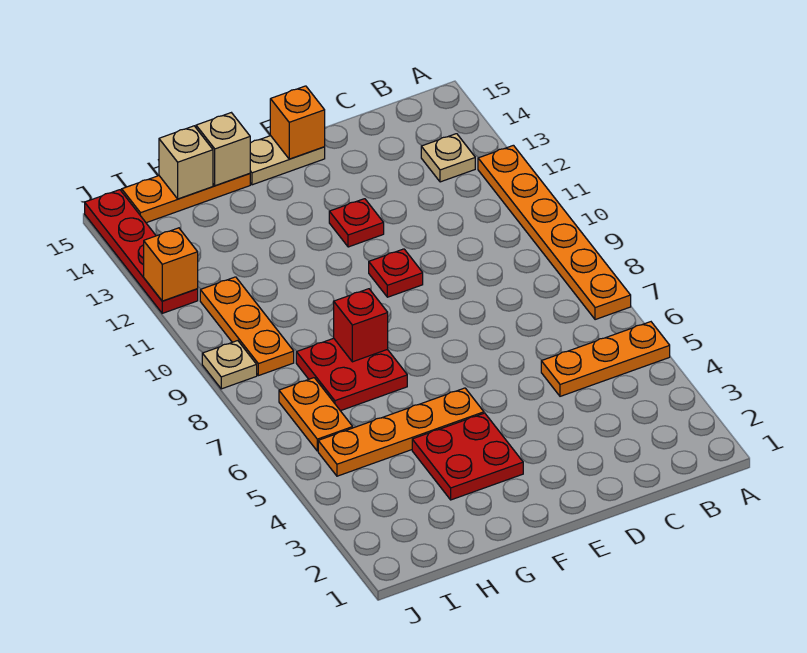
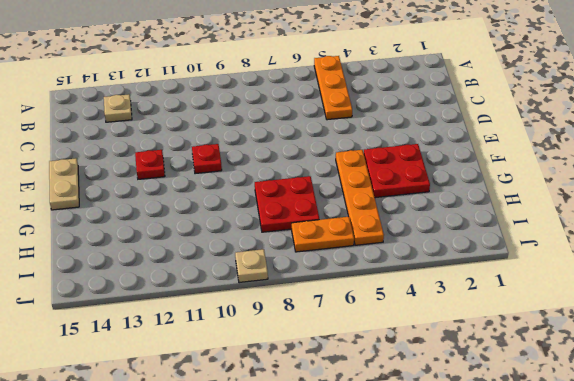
none -> orange 1x6 plate [478,145,631,320]
none -> orange 1x3 plate [122,174,250,223]
none -> orange 1x3 plate [200,277,294,376]

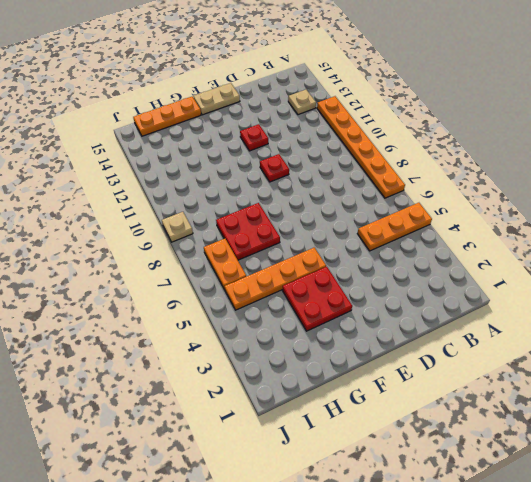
none -> orange 1x3 plate [200,277,294,376]
none -> red 1x4 plate [85,190,198,313]
none -> orange 1x1 brick [270,86,325,159]

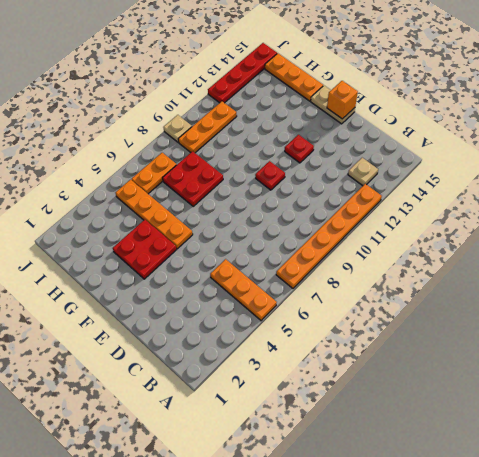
none -> red 1x1 brick [334,289,388,362]
none -> tan 1x1 brick [196,113,250,186]
none -> tan 1x1 brick [159,126,213,199]

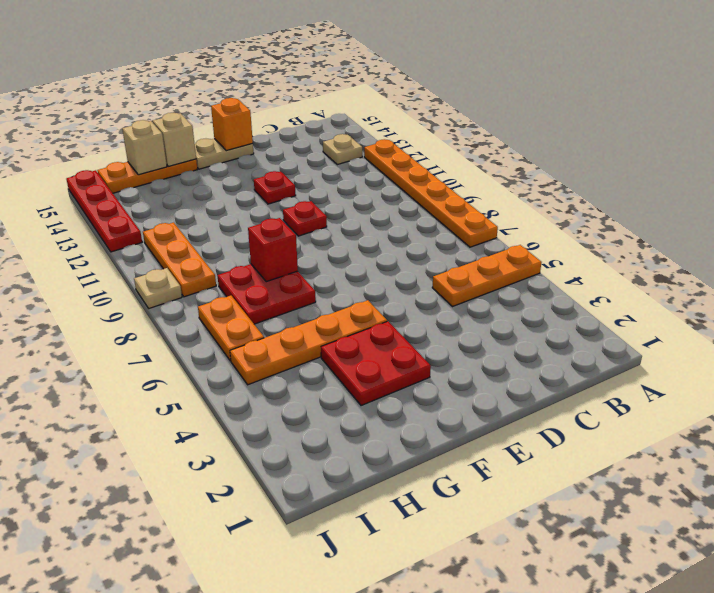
none -> orange 1x1 brick [144,228,198,301]

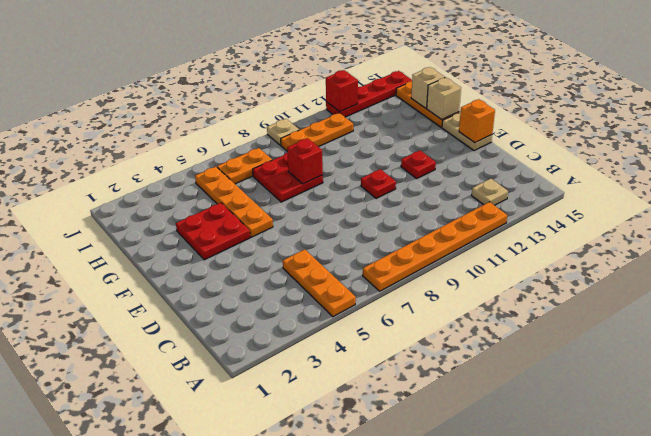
red 1x1 brick [326,70,358,112] -> orange 1x1 brick [144,228,198,301]

